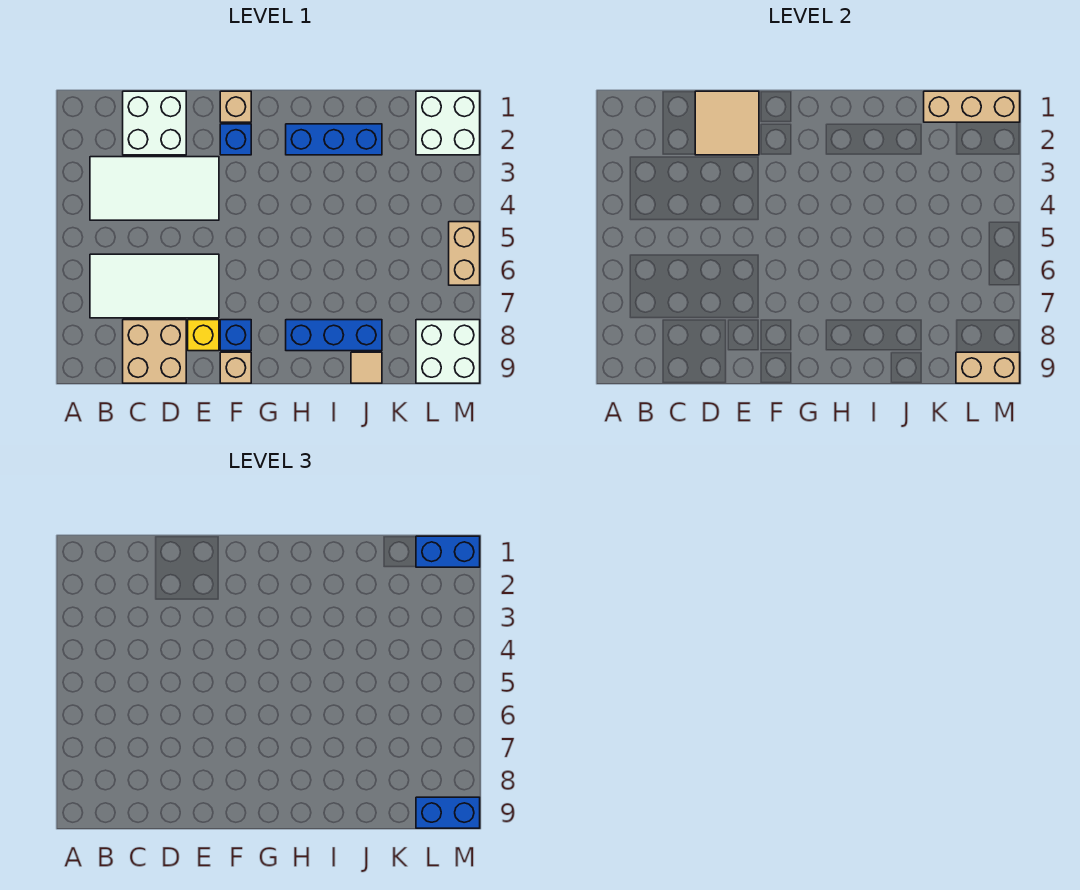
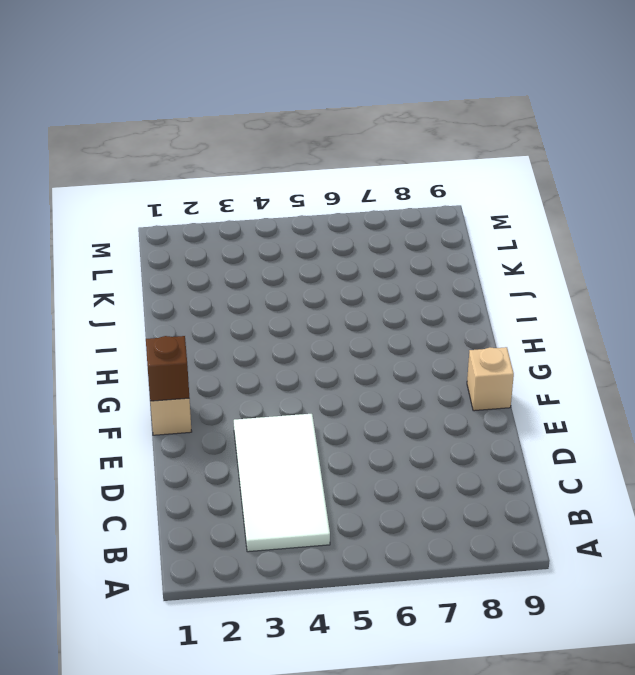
brown 1x1 brick [146,336,189,401] -> none
none -> white 2x4 tile [90,254,219,318]
none -> white 2x2 brick [123,91,186,155]
none -> tan 2x2 brick [123,320,186,383]

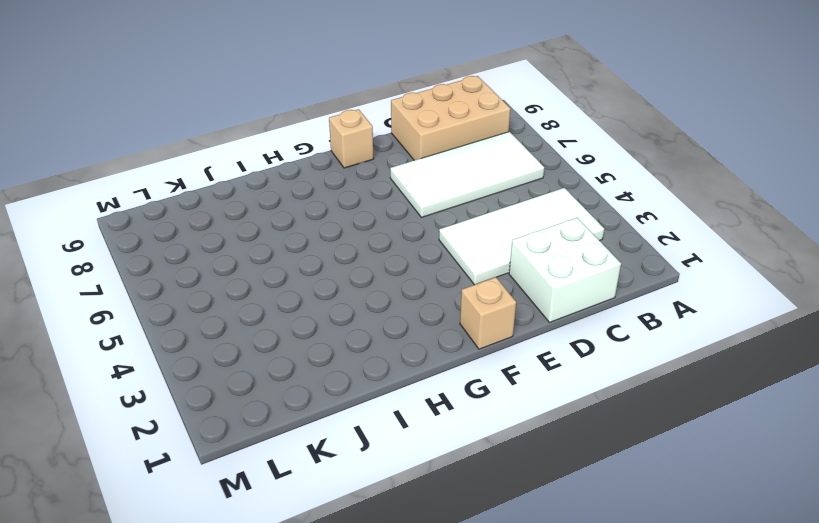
tan 2x3 brick [391,76,510,160] -> tan 2x2 brick [123,320,186,383]
none -> yellow 1x1 brick [188,320,219,351]
none -> blue 1x1 brick [220,124,251,155]
none -> blue 1x1 brick [220,320,251,351]

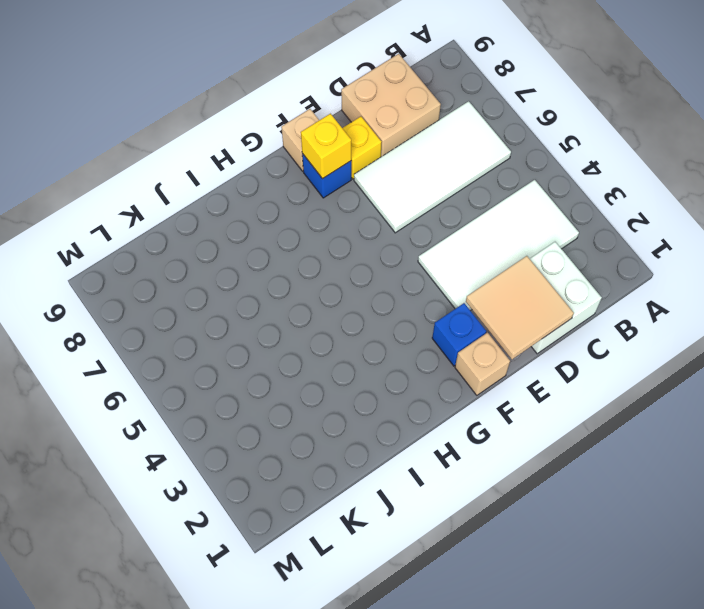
yellow 1x1 brick [301,114,351,179] -> none
none -> blue 1x3 brick [286,124,382,155]
none -> blue 1x3 brick [286,320,382,351]
none -> tan 1x1 tile [351,352,382,383]

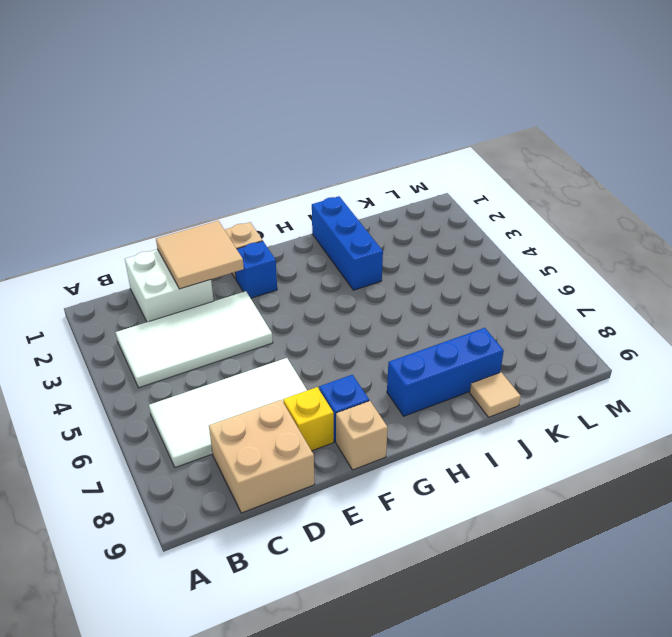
blue 1x3 brick [312,196,383,290] -> blue 1x3 brick turned to [286,124,382,155]
none -> white 2x2 brick [416,91,480,155]
none -> white 2x2 brick [416,320,480,383]
none -> tan 1x2 brick [449,222,480,285]

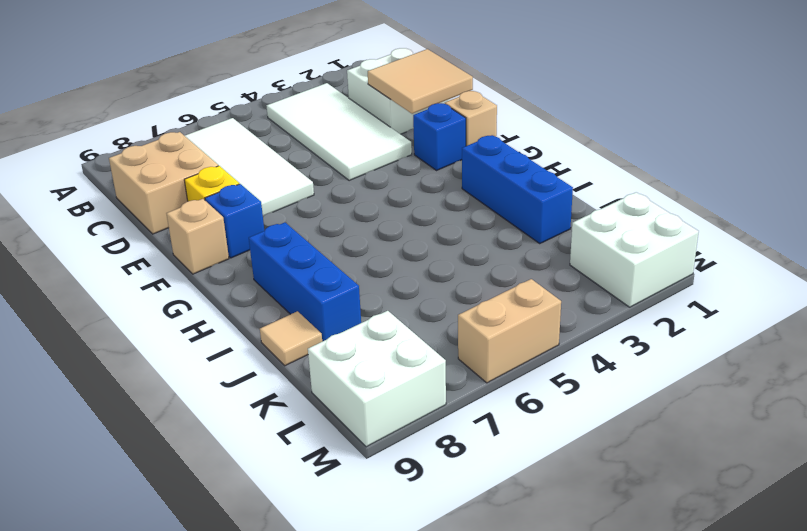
none -> tan 1x3 brick [924,91,1020,122]
none -> tan 1x2 brick [956,352,1020,383]
none -> blue 1x2 brick [416,536,480,567]

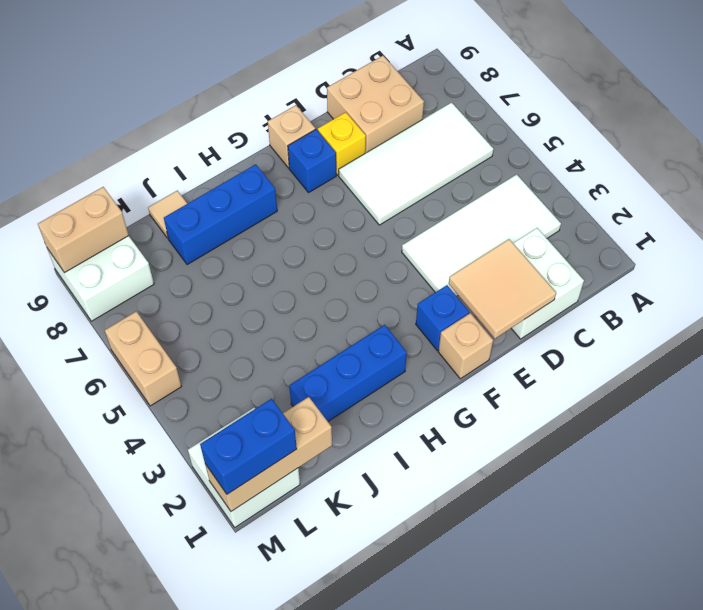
none -> blue 1x2 brick [416,797,480,828]

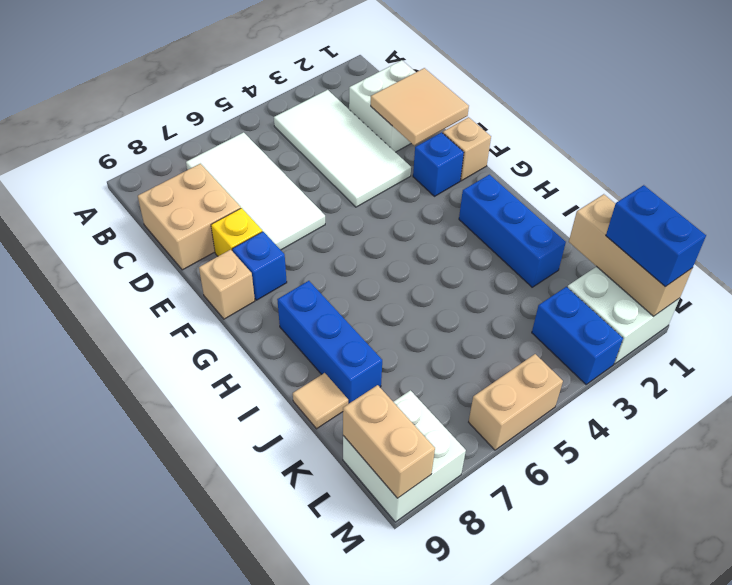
blue 1x2 brick [532,287,623,384] -> blue 1x2 brick moved to [416,797,480,828]

